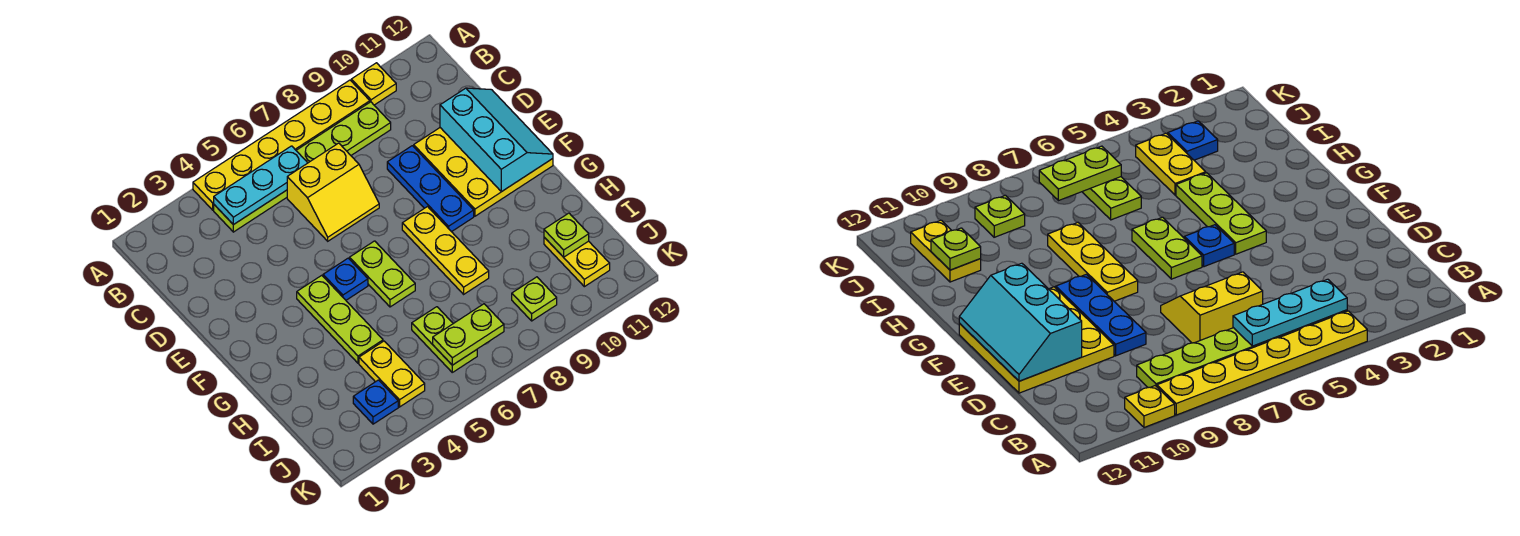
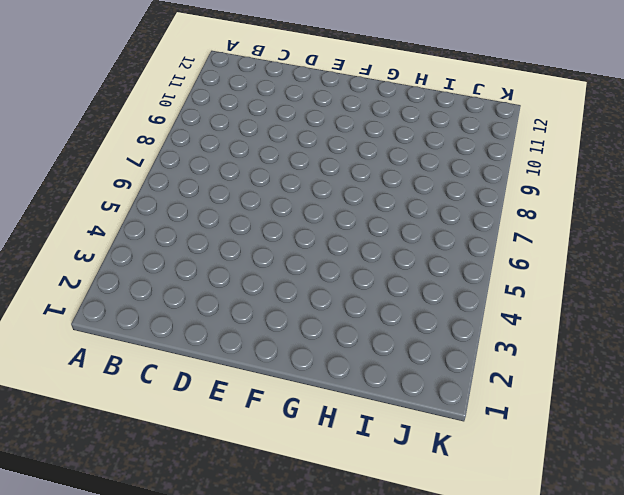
none -> yellow 1x6 plate [193,80,370,210]
none -> yellow 1x1 plate [351,63,396,105]
none -> lime 1x6 plate [214,102,391,232]

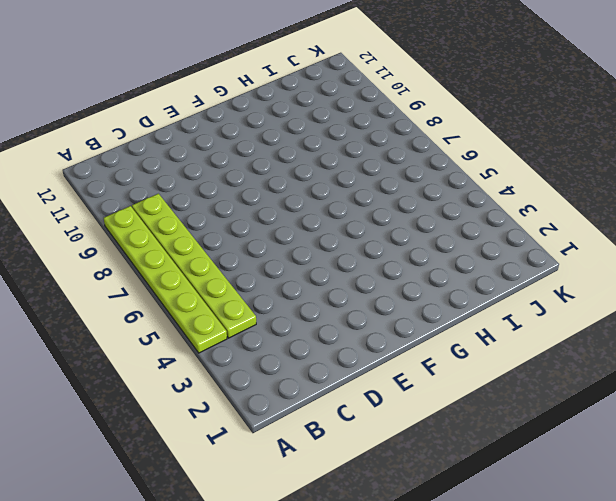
lime 1x6 plate [104,206,227,353] -> yellow 1x6 plate [193,80,370,210]
none -> yellow 1x1 plate [351,63,396,105]
none -> yellow 2x2 slope [287,143,379,241]
none -> blue 1x3 plate [387,146,474,232]

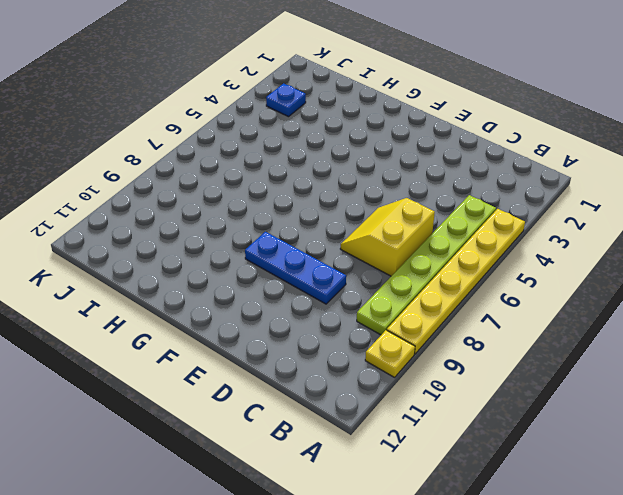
none -> yellow 3x3 plate [414,128,553,216]
none -> lime 1x3 plate [297,275,383,363]
none -> blue 1x1 plate [323,258,368,300]

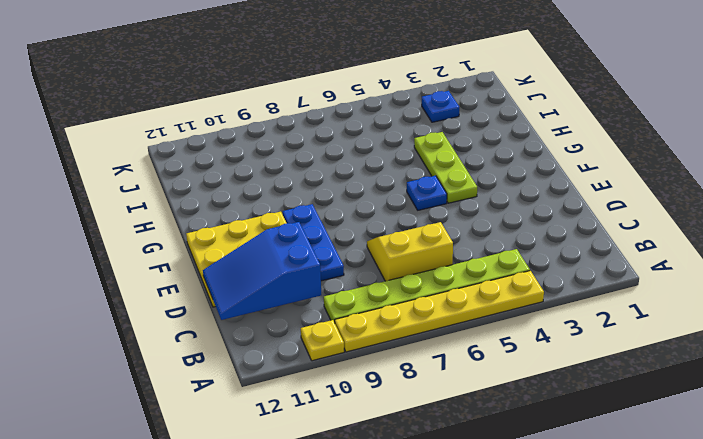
blue 2x3 slope [203,222,321,320] -> cyan 2x3 slope [440,88,553,192]
none -> lime 1x2 plate [350,241,415,307]
none -> yellow 1x3 plate [402,207,489,294]
none -> yellow 1x2 plate [359,341,425,407]

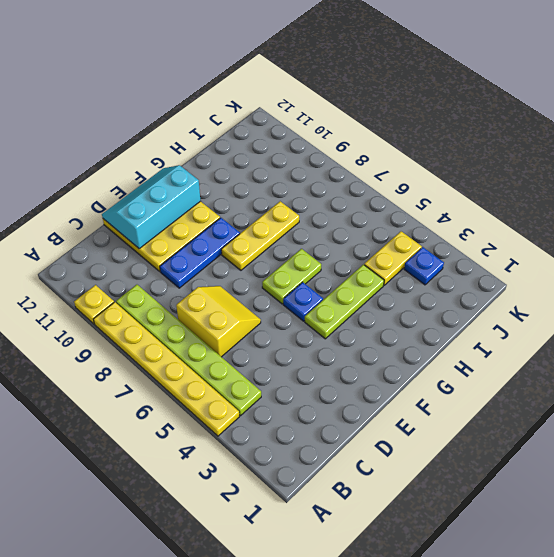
none -> lime 1x2 plate [412,307,477,372]
none -> yellow 1x2 plate [544,237,610,287]
none -> lime 1x1 plate [512,277,557,321]

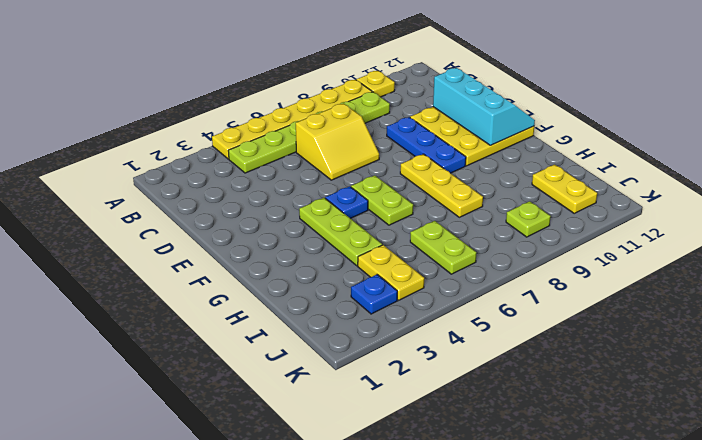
none -> cyan 1x3 plate [214,146,307,225]
none -> lime 1x1 plate [544,213,589,257]
none -> lime 1x2 plate [433,304,504,365]

